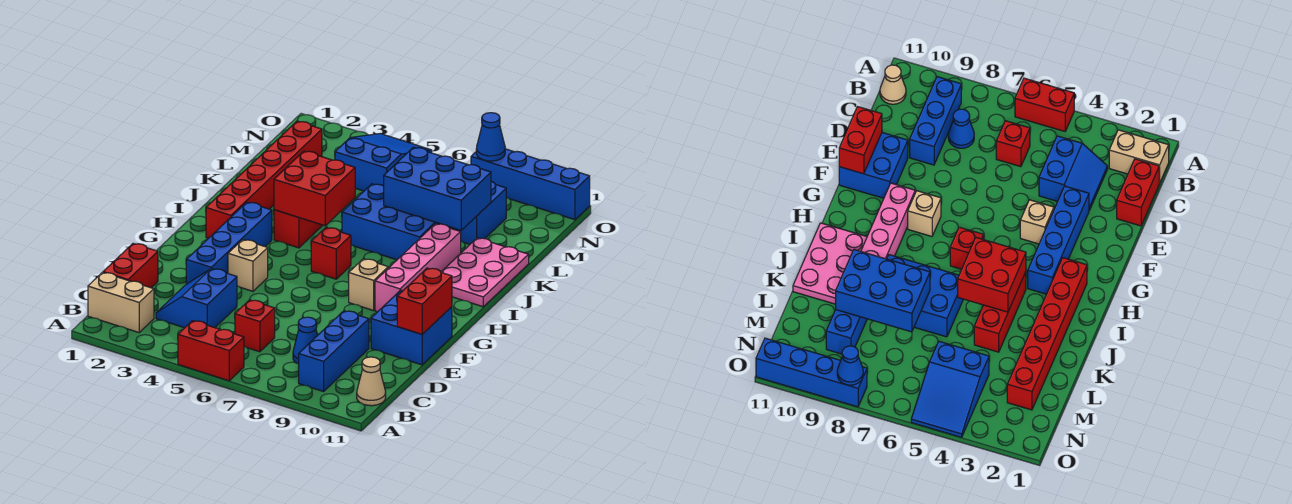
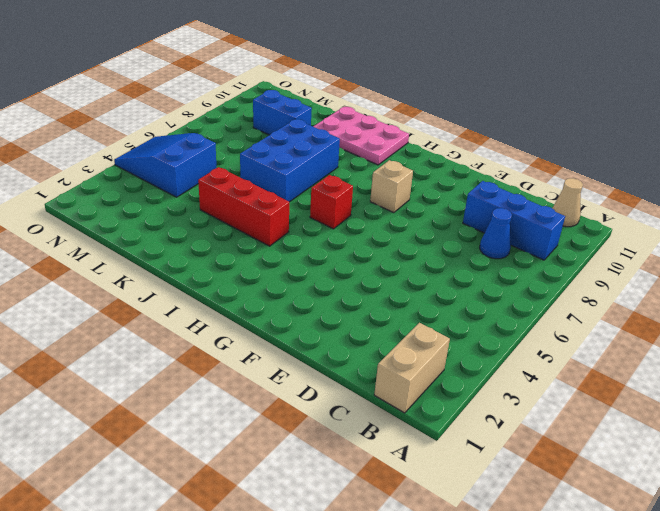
none -> red 1x2 brick [178,321,244,381]
none -> red 1x2 brick [103,243,158,288]
none -> blue 2x2 slope [156,268,237,328]

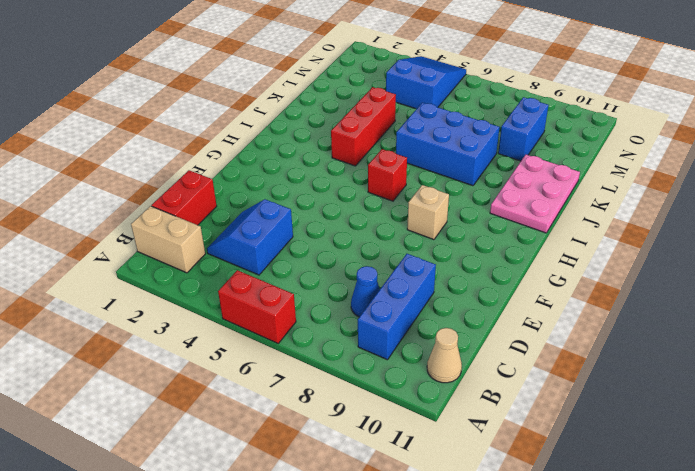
none -> red 1x1 brick [235,300,275,352]
none -> blue 1x4 brick [186,202,272,284]
none -> blue 2x2 brick [371,290,452,365]

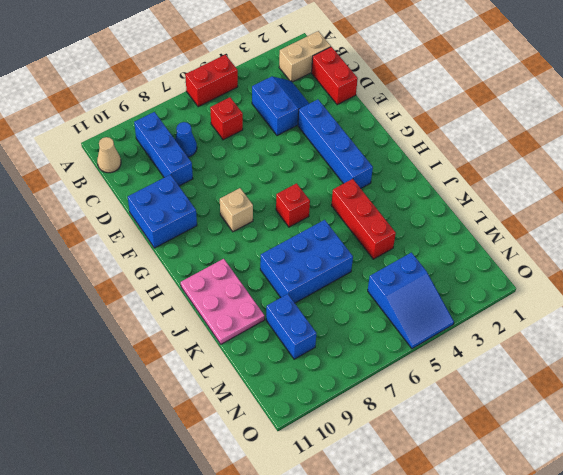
none -> tan 1x1 brick [228,240,268,291]
none -> pink 1x4 brick [375,224,461,312]
none -> red 1x6 brick [206,121,322,238]

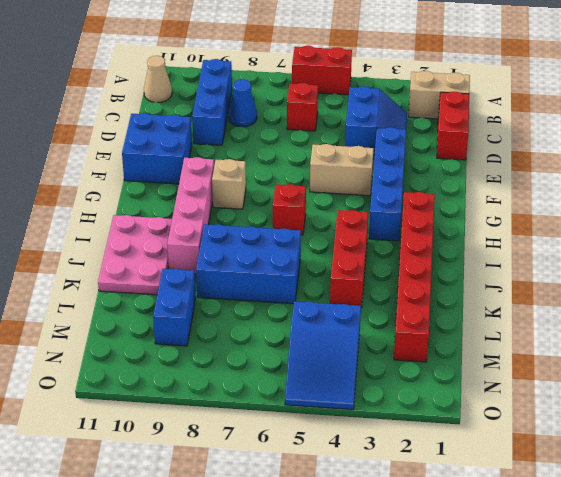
tan 1x2 brick [310,144,374,196] -> tan 1x1 brick [228,240,268,291]
none -> blue 1x4 brick [471,149,590,220]
none -> red 1x2 brick [397,268,452,334]
none -> red 2x2 brick [274,151,355,226]

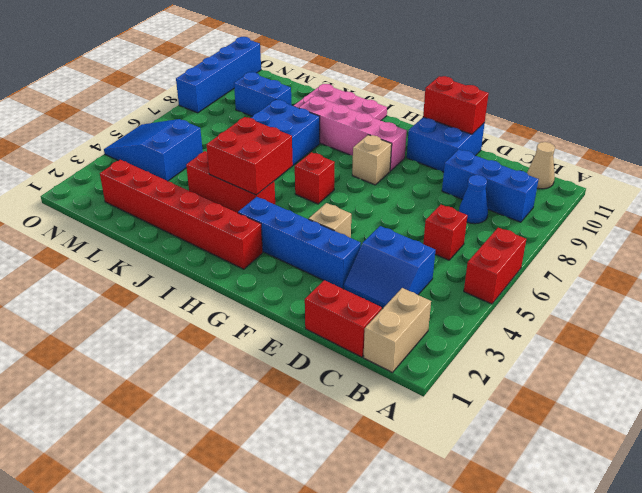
none -> blue 2x3 brick [384,147,491,230]
none -> blue 1x1 cone [476,113,505,161]

